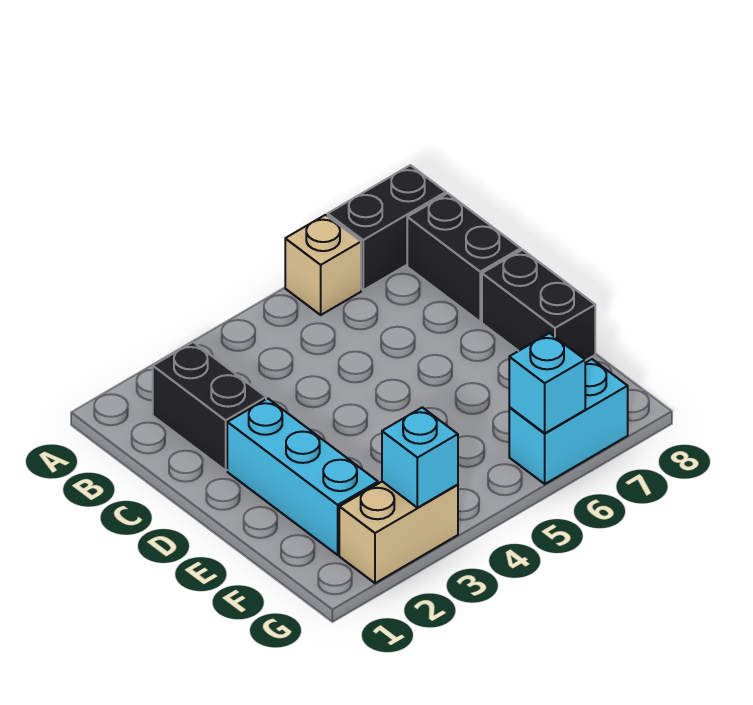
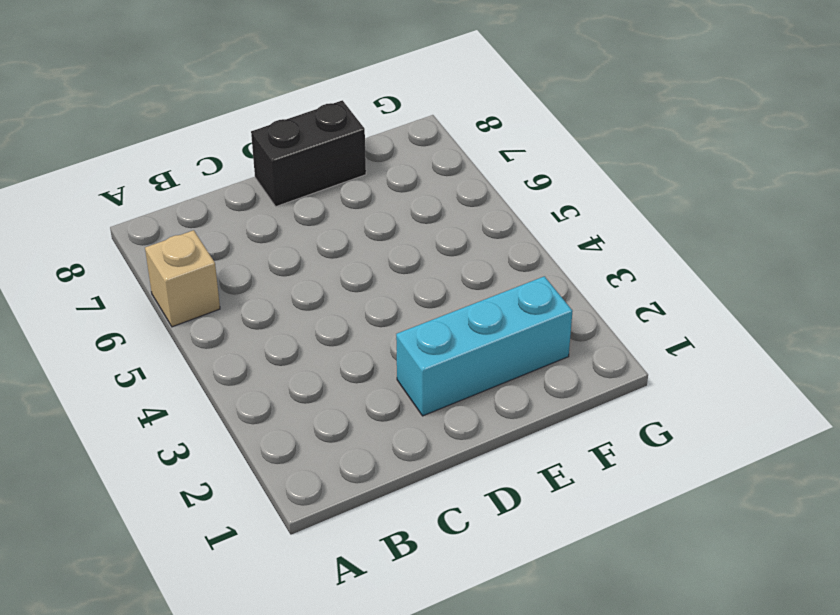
none -> black 1x2 brick [328,165,446,290]
none -> black 1x2 brick [153,342,266,470]

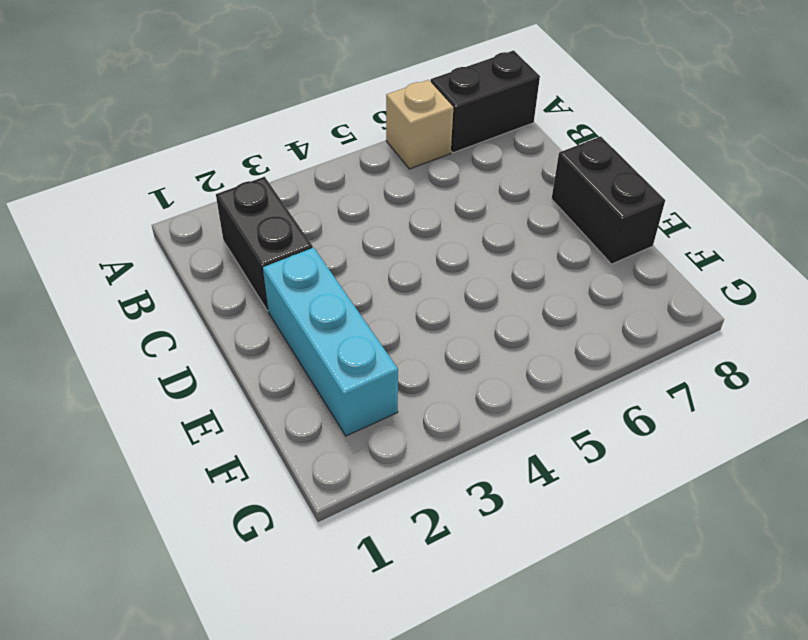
none -> black 1x2 brick [407,193,521,322]
none -> tan 1x2 brick [339,482,458,583]

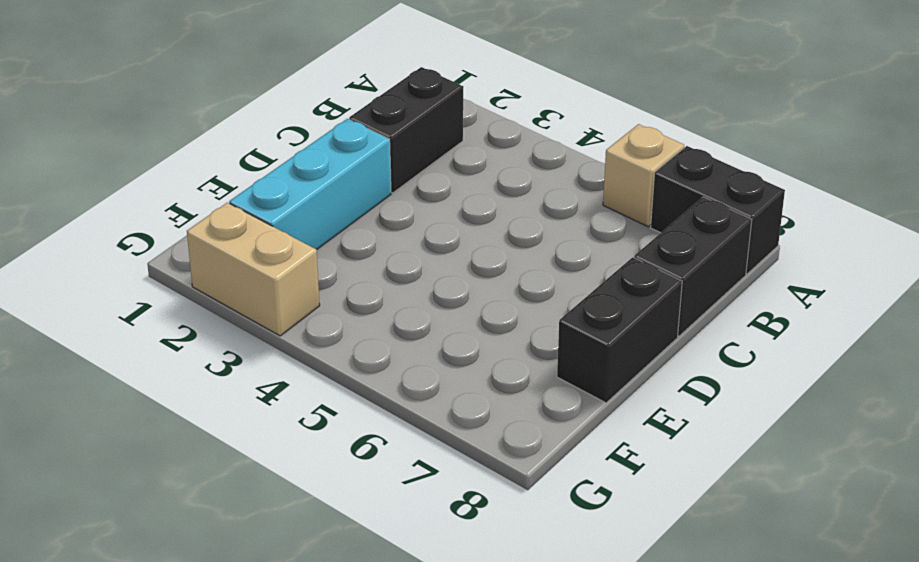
none -> cyan 1x2 brick [509,359,628,484]
none -> cyan 1x1 brick [382,407,458,508]

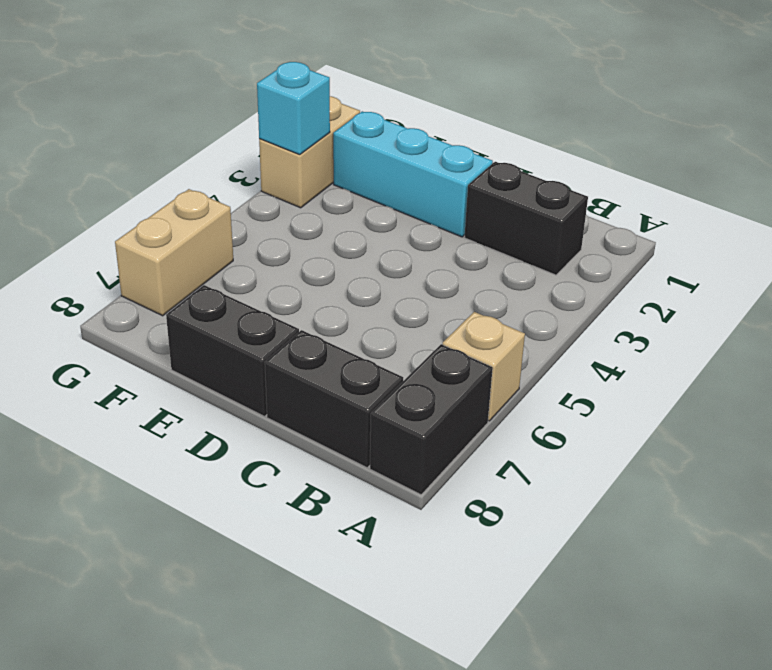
tan 1x2 brick [115,189,233,316] -> cyan 1x2 brick [509,359,628,484]
none -> cyan 1x1 brick [509,333,585,433]

